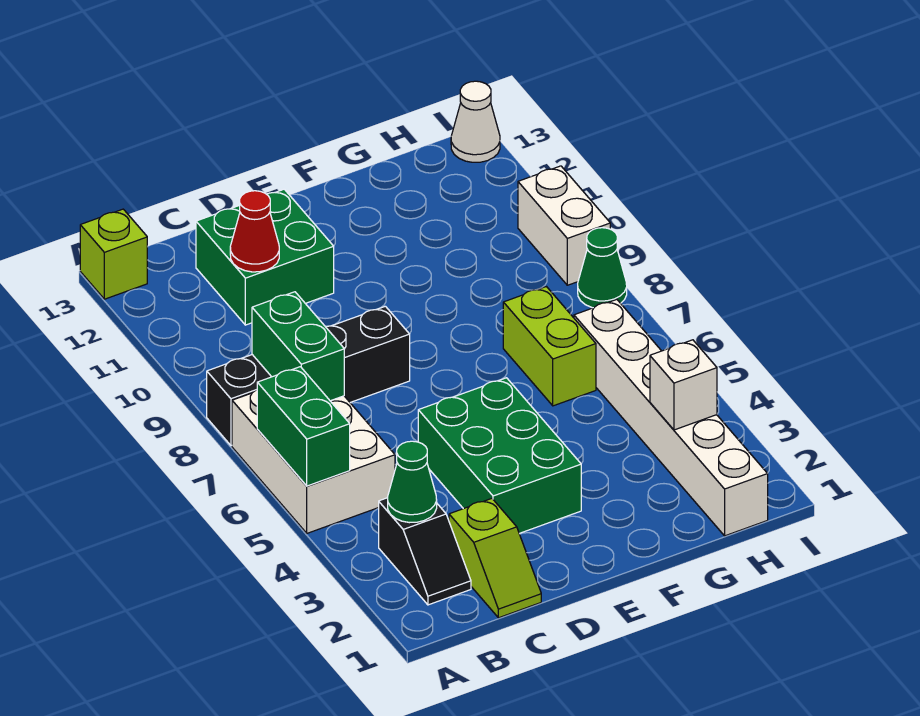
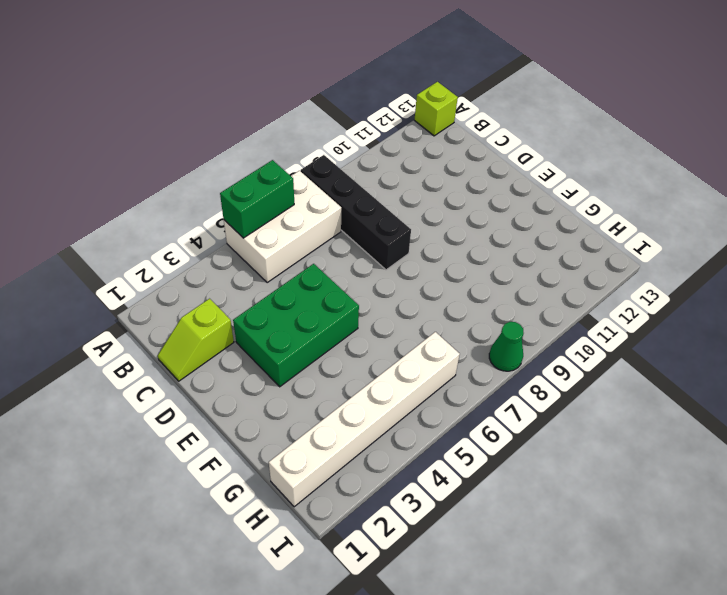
none -> black 1x2 slope [379,498,471,605]
none -> green 2x2 brick [196,189,334,325]
none -> lime 1x2 brick [503,287,596,406]

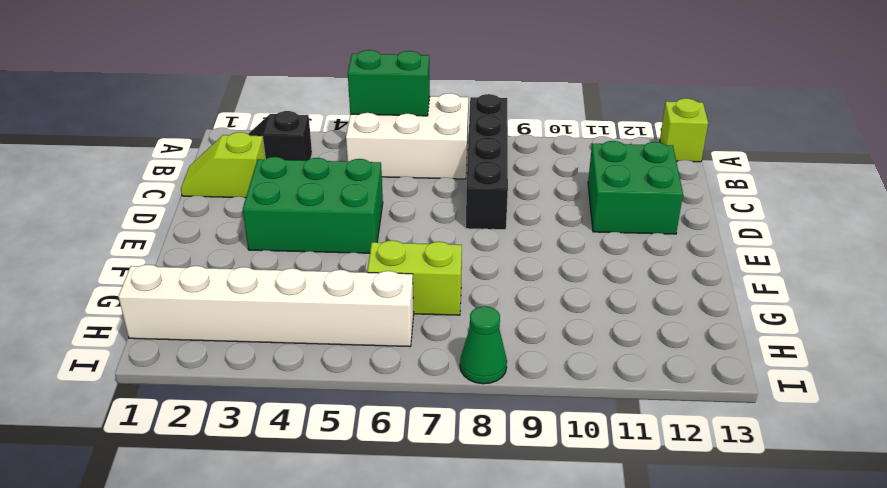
none -> white 1x2 brick [518,166,610,285]
none -> white 1x1 cone [451,81,500,162]
none -> green 1x1 cone [388,441,437,523]

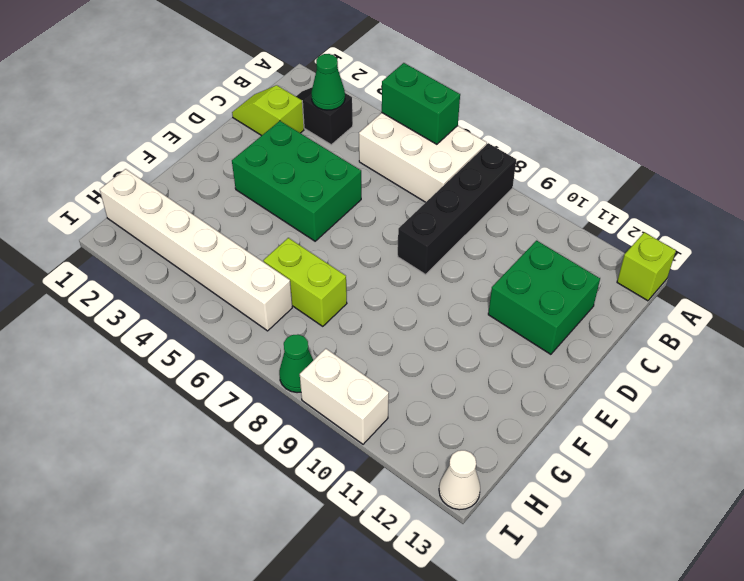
none -> green 1x2 brick [252,292,344,401]
none -> red 1x1 cone [230,191,279,272]
none -> white 1x1 brick [650,340,717,430]

